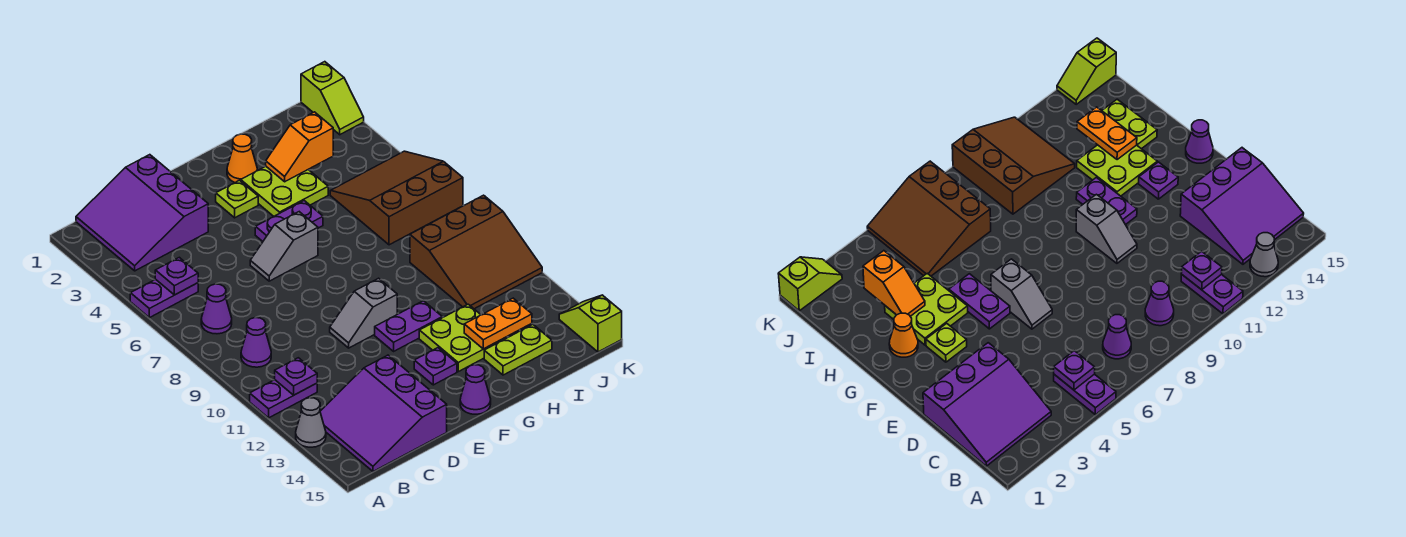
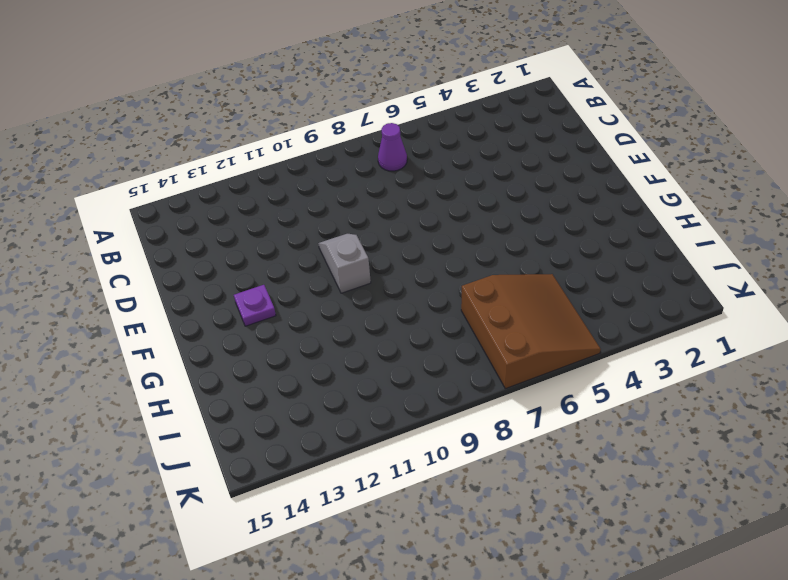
none -> purple 1x2 plate [130,279,198,318]
none -> purple 1x2 plate [250,380,317,418]
none -> grey 1x1 cone [296,398,326,447]

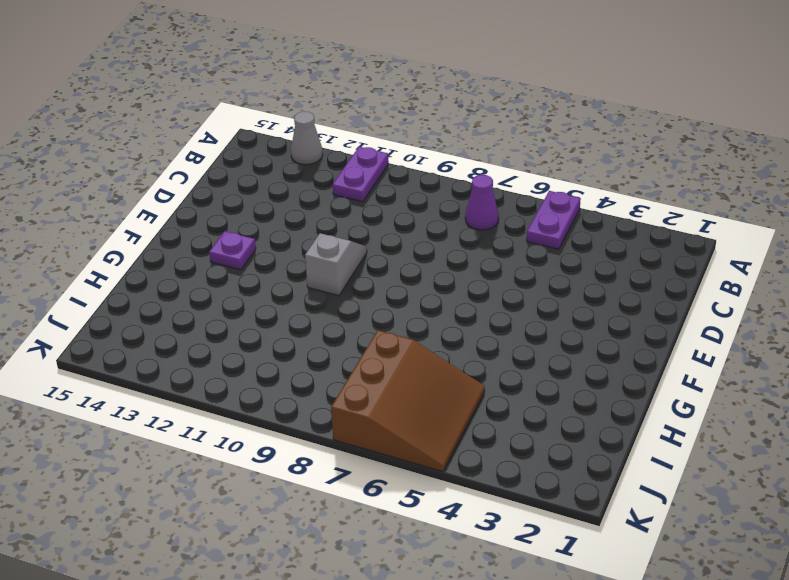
none -> purple 3x3 slope [76,155,208,271]
none -> purple 1x1 cone [241,318,271,367]
none -> purple 3x3 slope [320,355,447,471]

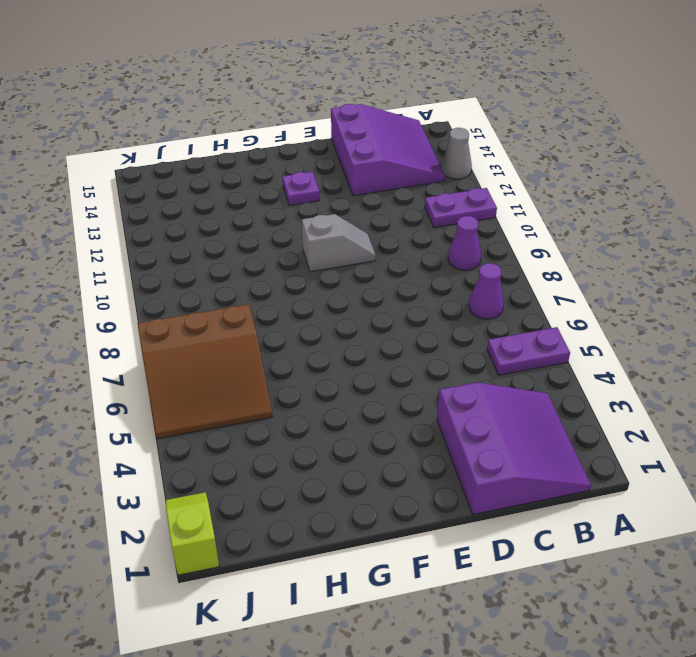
none -> grey 1x2 slope [250,212,318,281]
none -> lime 1x1 plate [216,180,258,218]
none -> purple 1x2 plate [255,201,323,241]

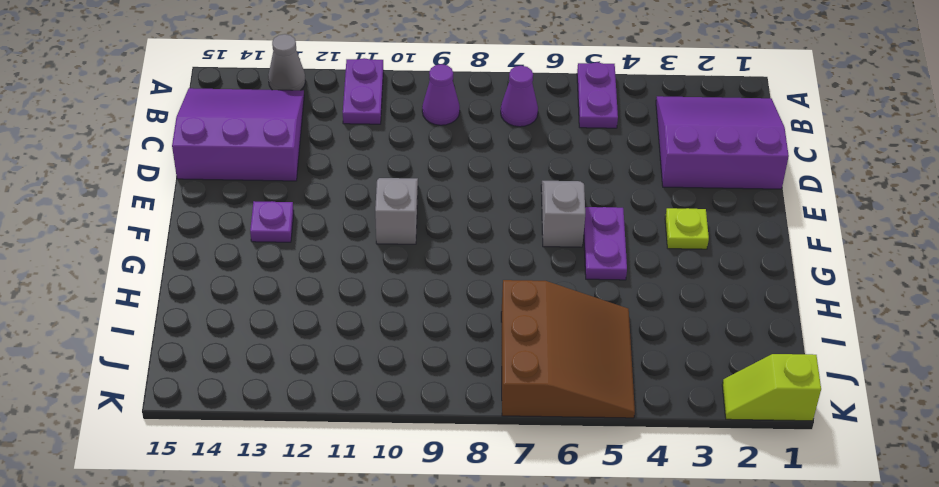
none -> purple 1x2 plate [375,301,442,351]
none -> purple 1x1 cone [460,365,491,414]
none -> orange 1x1 cone [227,134,257,182]

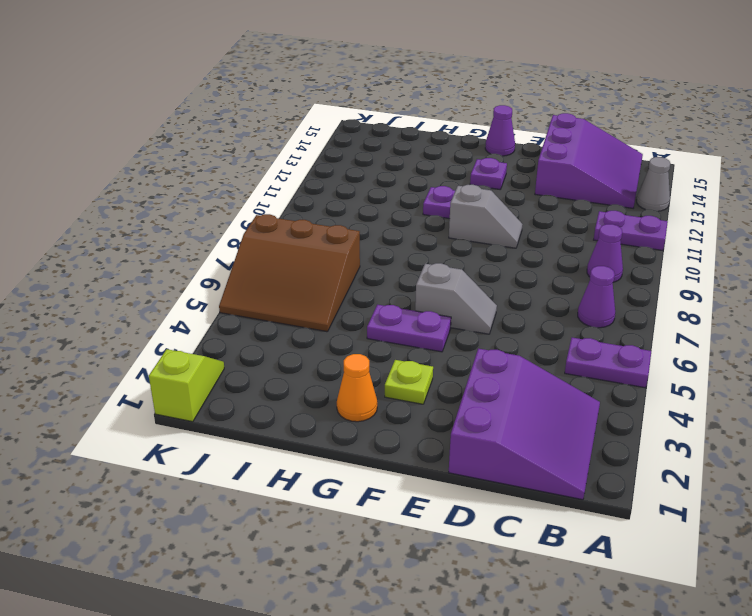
none -> lime 2x2 plate [241,166,328,216]
none -> lime 2x2 plate [419,304,507,372]
none -> lime 1x2 plate [484,325,552,375]

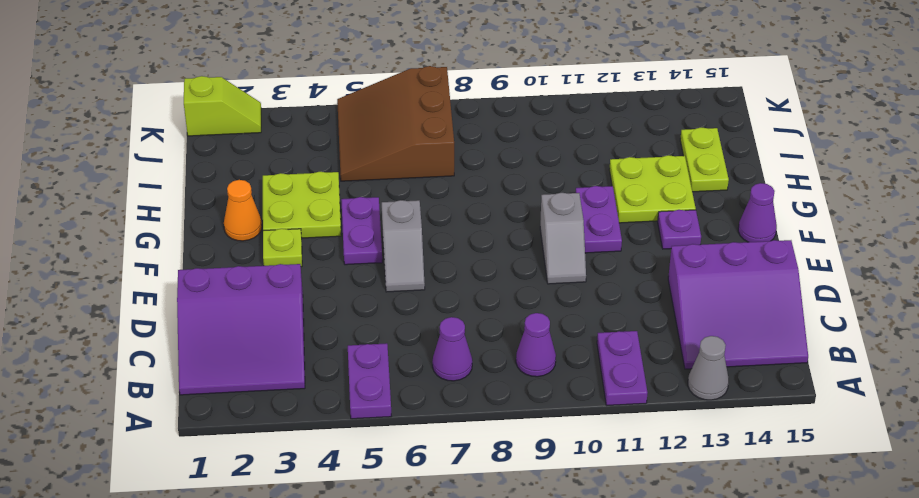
none -> brown 3x3 slope [410,195,542,309]
none -> lime 1x2 slope [559,295,622,352]
none -> purple 1x1 plate [155,257,198,295]

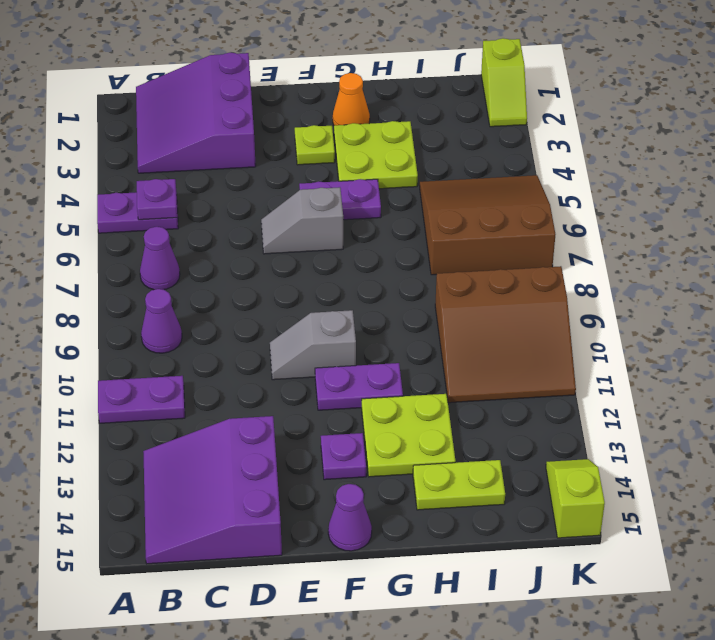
none -> grey 1x1 cone [296,398,326,447]
none -> purple 1x1 plate [275,358,317,395]
none -> orange 1x2 slope [266,112,333,182]

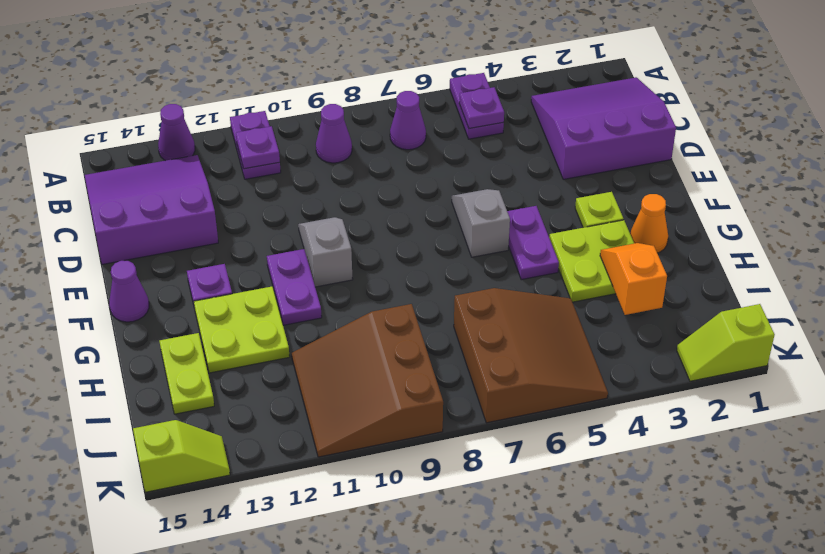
purple 1x1 cone [158,104,195,161] -> grey 1x1 cone [296,398,326,447]
none -> orange 1x2 plate [464,298,532,349]

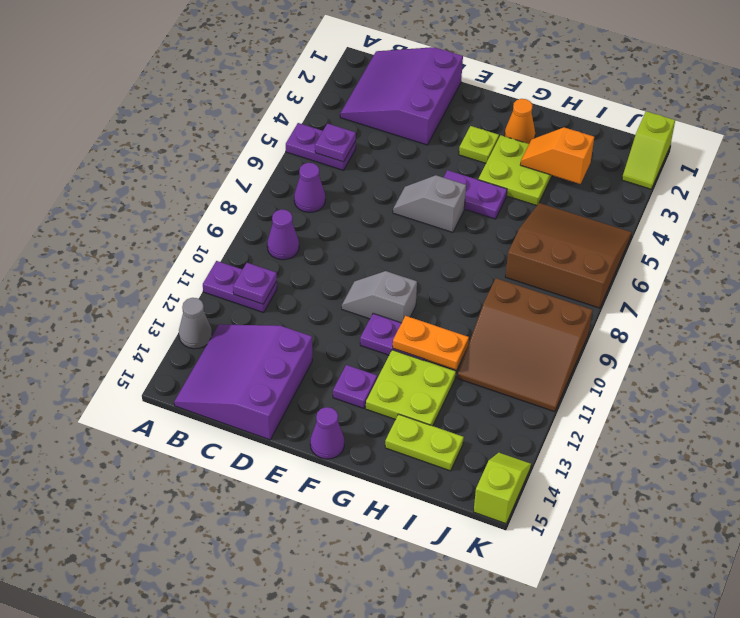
orange 1x2 plate [393,316,469,370] -> orange 1x2 plate moved to [464,298,532,349]

